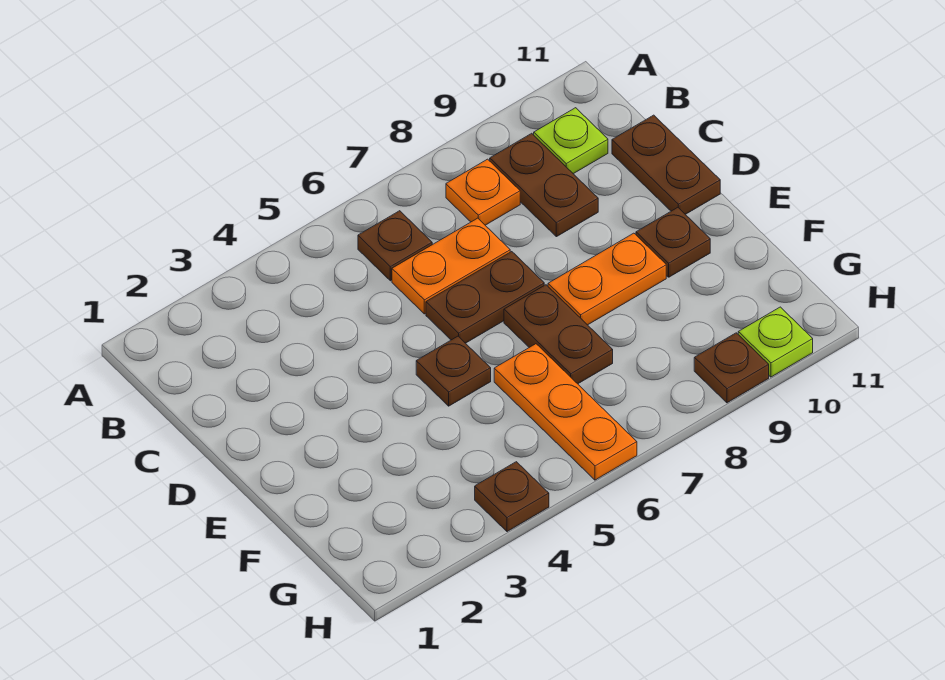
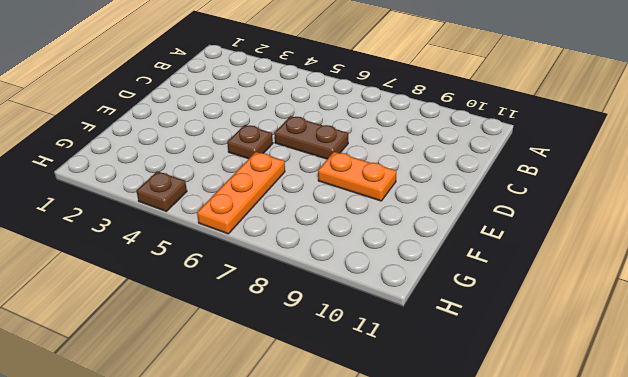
none -> brown 1x1 plate [358,211,432,281]
none -> orange 1x1 plate [446,159,520,225]
none -> brown 1x2 plate [490,133,598,237]

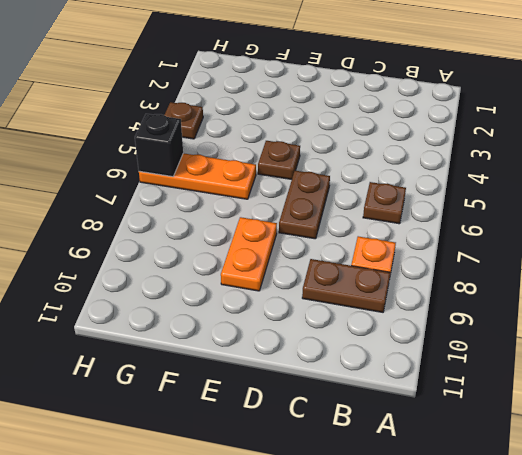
black 1x1 brick [135,114,183,177] -> none
none -> lime 1x1 plate [534,108,608,174]
none -> orange 1x2 plate [392,218,510,314]
none -> brown 1x2 plate [612,115,720,214]

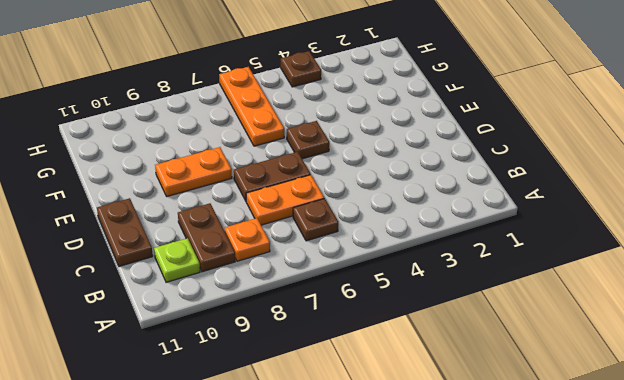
none -> brown 1x2 plate [504,285,613,384]
none -> brown 1x1 plate [636,208,710,277]
none -> brown 1x1 plate [694,333,769,403]

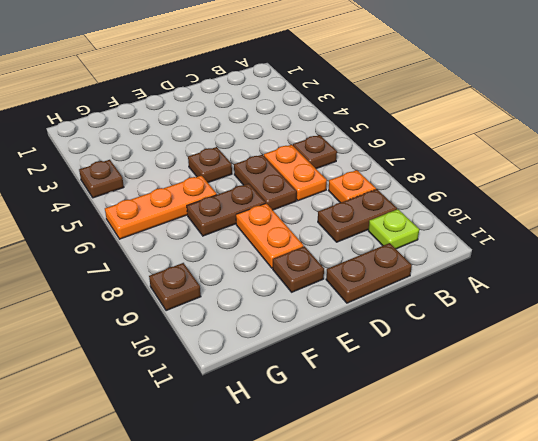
none -> lime 1x1 plate [738,307,813,377]

